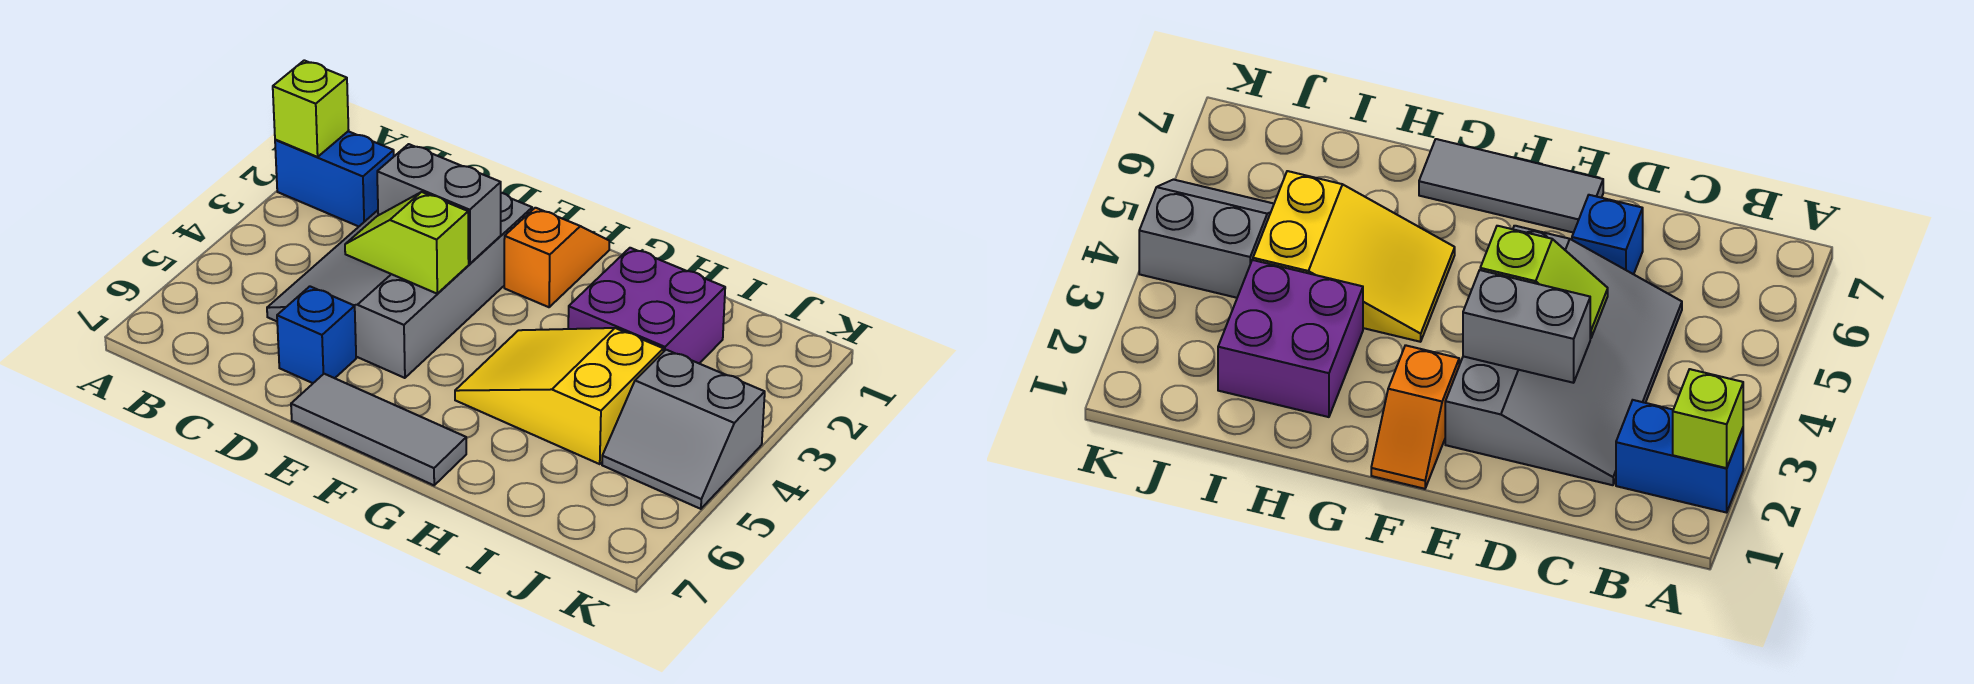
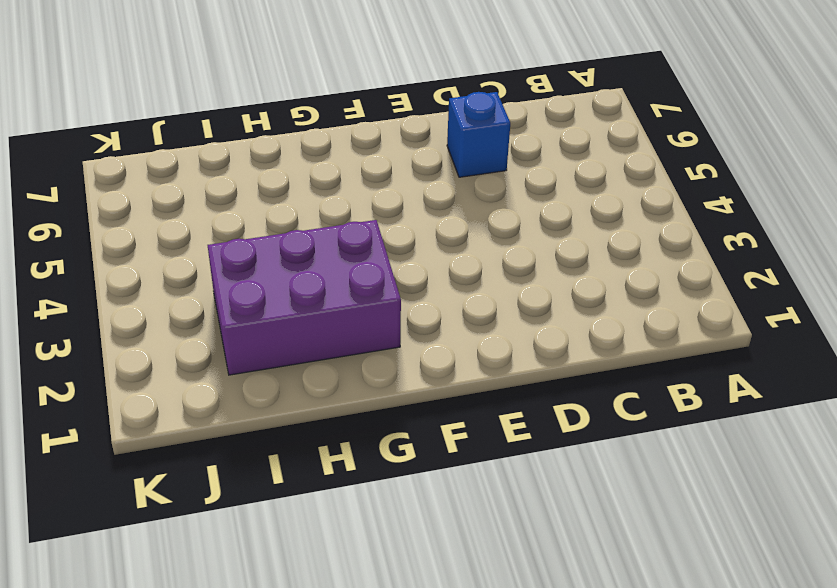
purple 2x3 brick [208,220,401,375] -> purple 2x2 brick [568,248,725,363]
none -> blue 1x2 brick [275,131,394,226]
none -> grey 3x4 slope [267,193,532,378]

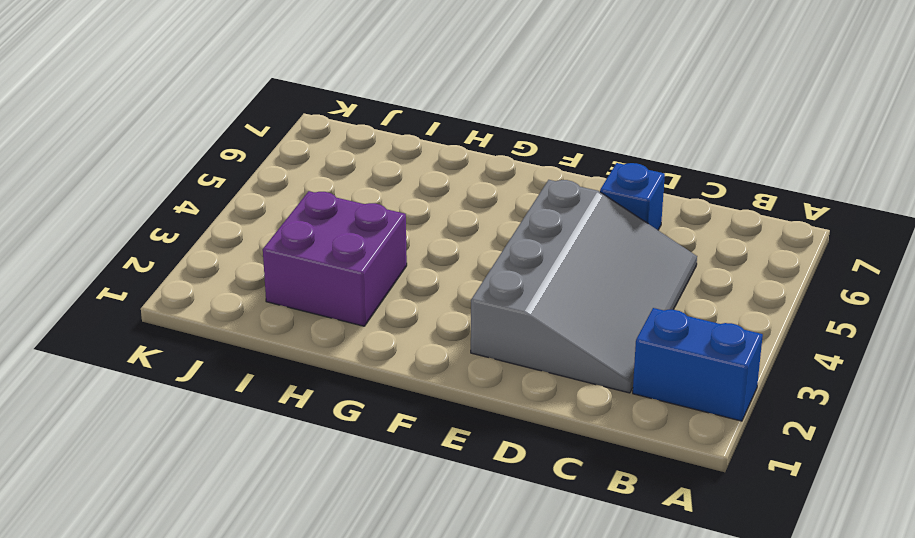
none -> grey 1x3 tile [291,374,466,485]
none -> orange 1x2 slope [504,208,609,307]

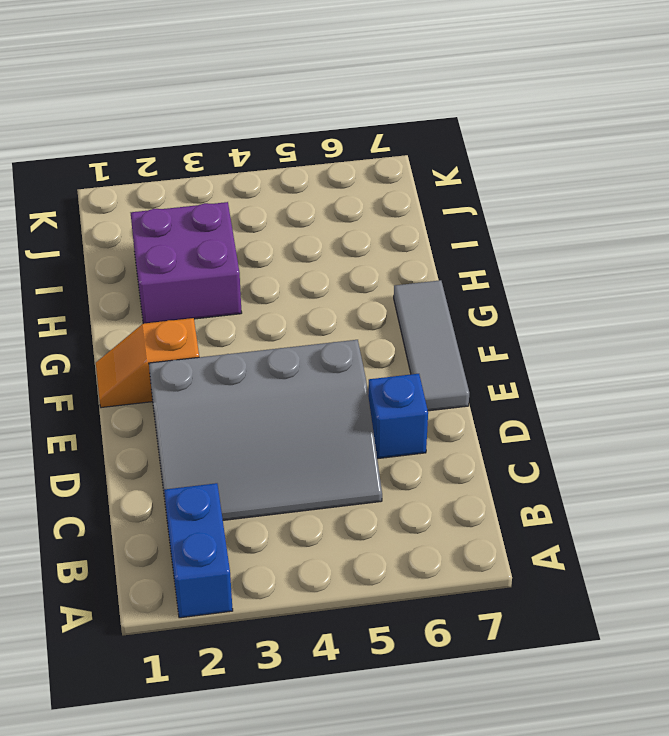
none -> yellow 2x3 slope [455,328,663,464]
none -> grey 2x2 slope [602,350,765,509]

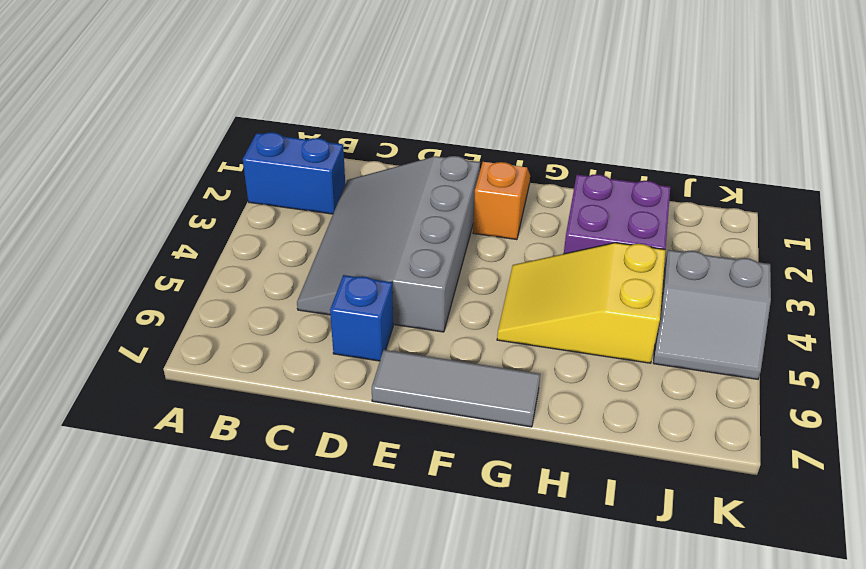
none -> lime 1x1 brick [273,60,349,157]
none -> grey 1x2 brick [377,144,501,264]

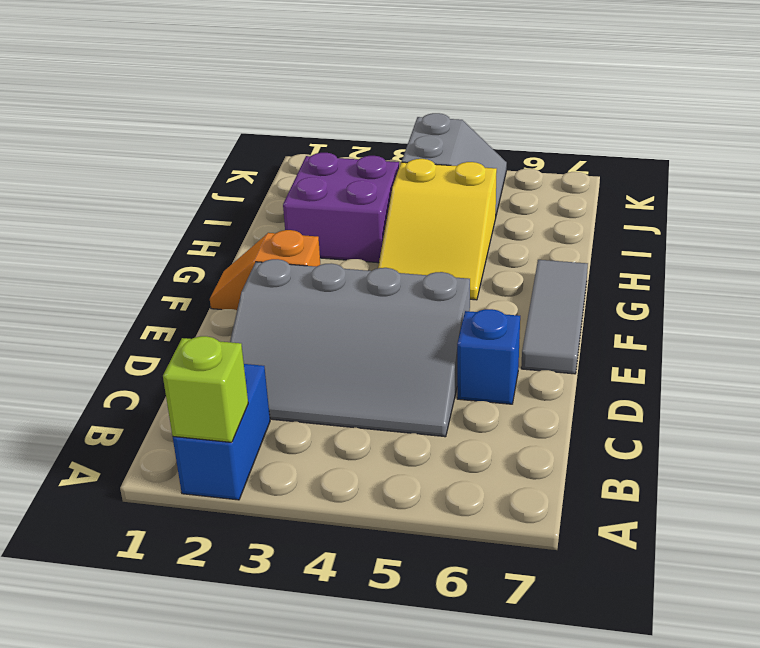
none -> grey 1x2 brick [377,144,501,264]
none -> lime 1x2 slope [345,192,469,294]

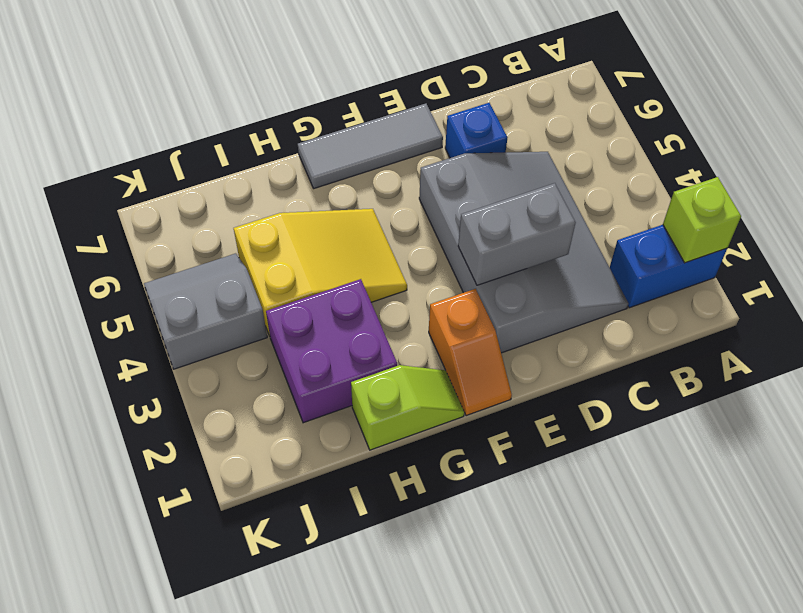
lime 1x2 slope [351,365,464,450] -> lime 1x2 slope moved to [345,192,469,294]

